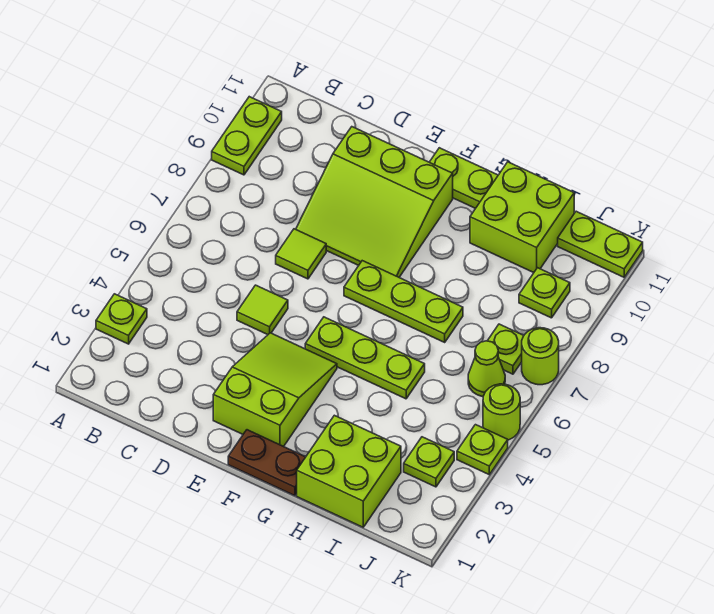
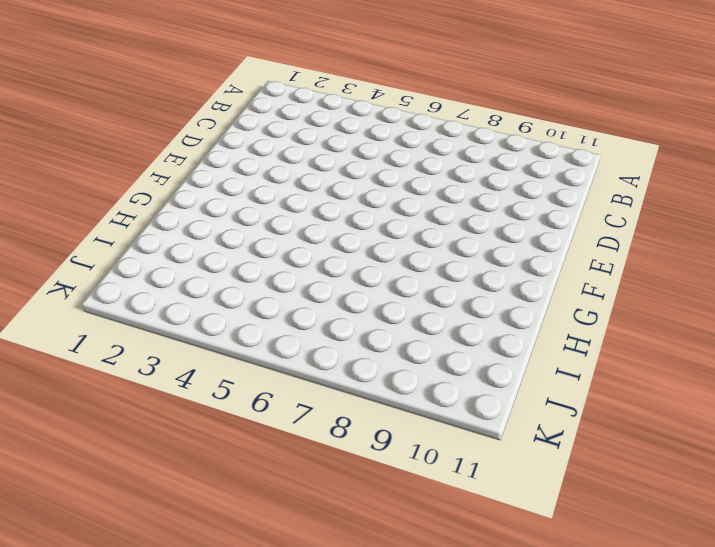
none -> lime 1x1 plate [96,294,147,344]
none -> lime 1x2 plate [212,97,282,175]
none -> lime 1x1 tile [237,285,288,335]

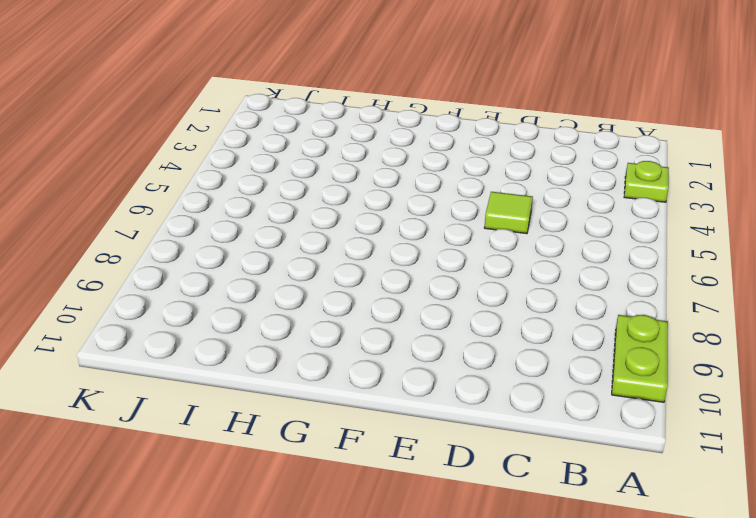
none -> lime 1x1 tile [276,229,326,279]
none -> lime 3x3 slope [296,127,453,277]
none -> lime 2x3 slope [213,333,337,447]

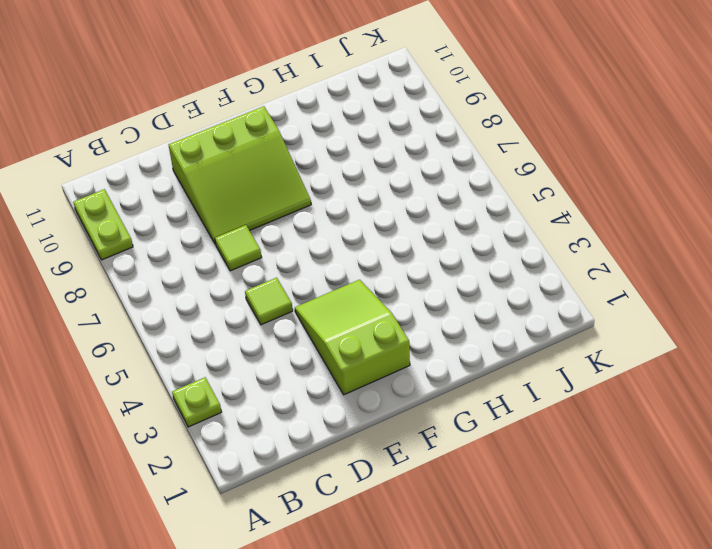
none -> brown 1x2 plate [228,430,305,496]
none -> lime 1x3 plate [305,317,425,399]
none -> lime 1x3 plate [344,261,463,342]

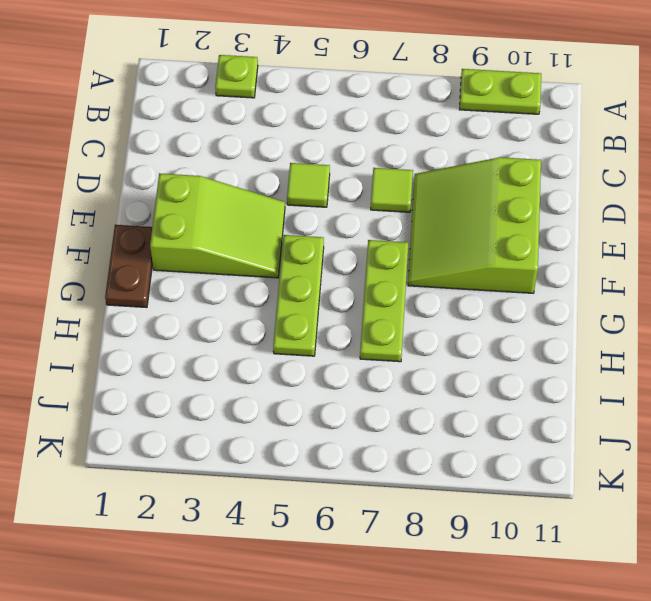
none -> lime 1x2 plate [429,148,498,208]
none -> lime 2x2 brick [297,415,401,527]
none -> lime 2x2 brick [470,162,574,273]

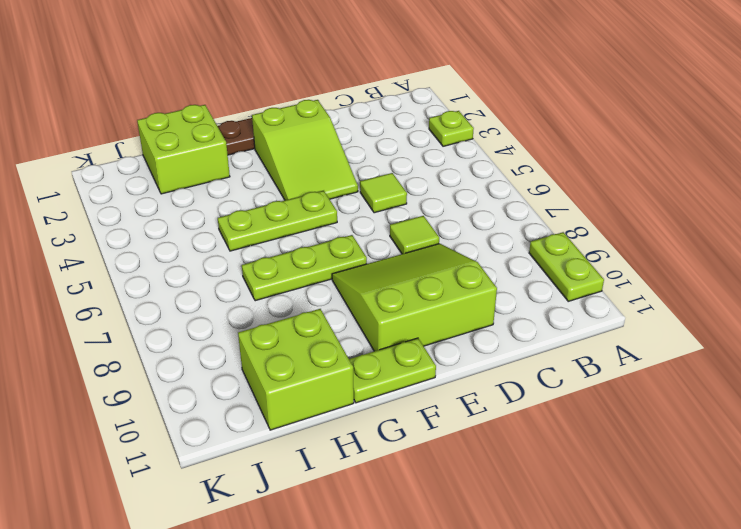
none -> lime 1x1 plate [404,437,454,487]
none -> lime 1x1 cone [468,341,505,397]
none -> lime 1x1 plate [488,324,524,374]

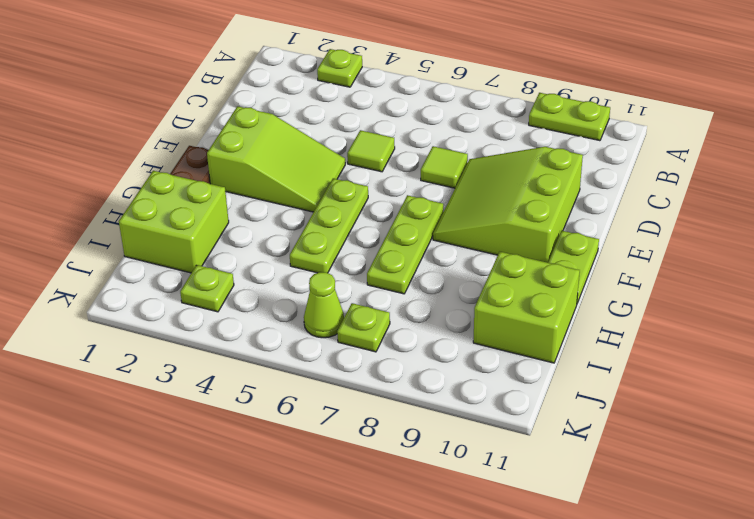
none -> lime 1x1 plate [519,268,570,318]
none -> lime 1x2 plate [558,211,643,277]
none -> lime 1x1 plate [457,425,508,475]

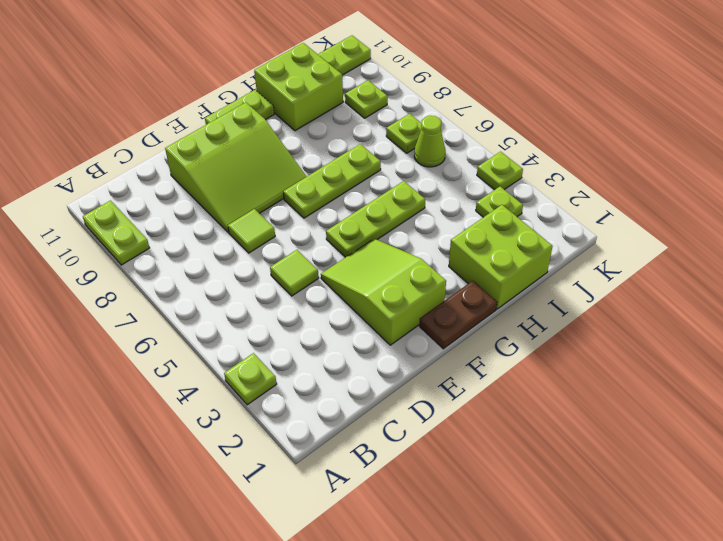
none -> lime 1x1 round brick [483,384,520,440]
none -> lime 1x1 round brick [522,328,559,385]

